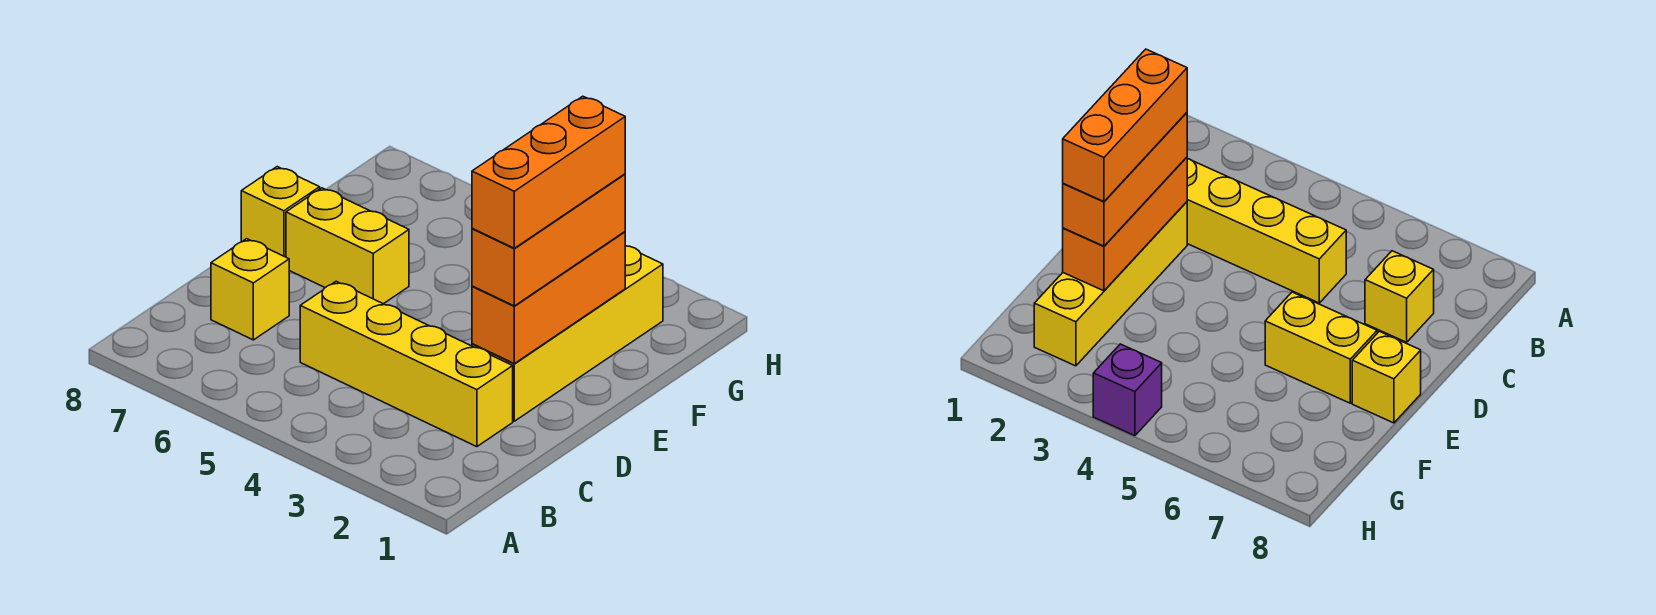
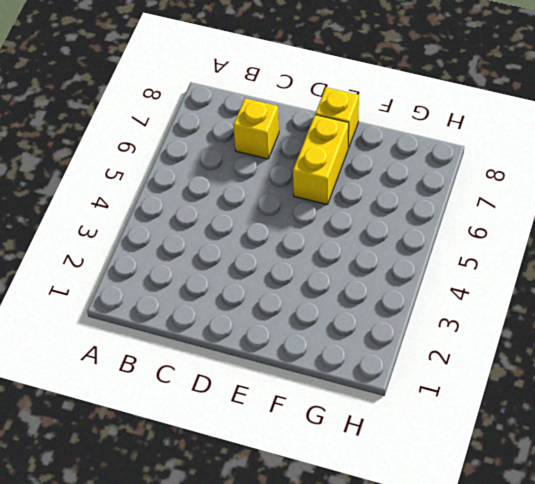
none -> yellow 1x4 brick [300,281,513,447]
none -> yellow 1x4 brick [472,246,663,421]

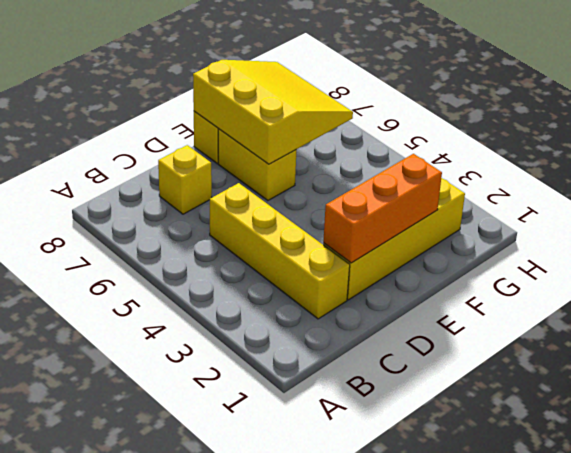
yellow 3x3 slope [193,60,353,164] -> none
none -> purple 1x1 brick [1093,344,1162,436]
none -> orange 1x3 brick [472,174,625,306]

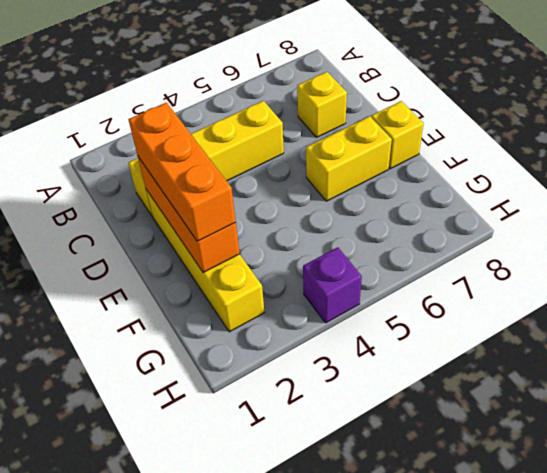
none -> orange 1x3 brick [472,96,625,248]

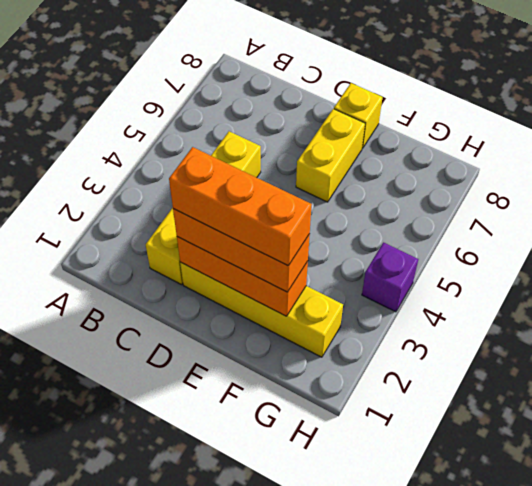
none -> yellow 1x1 brick [211,239,289,340]

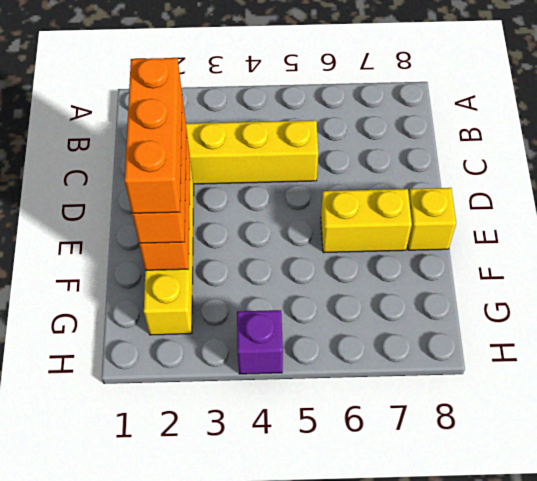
none -> yellow 1x1 brick [211,239,289,340]

